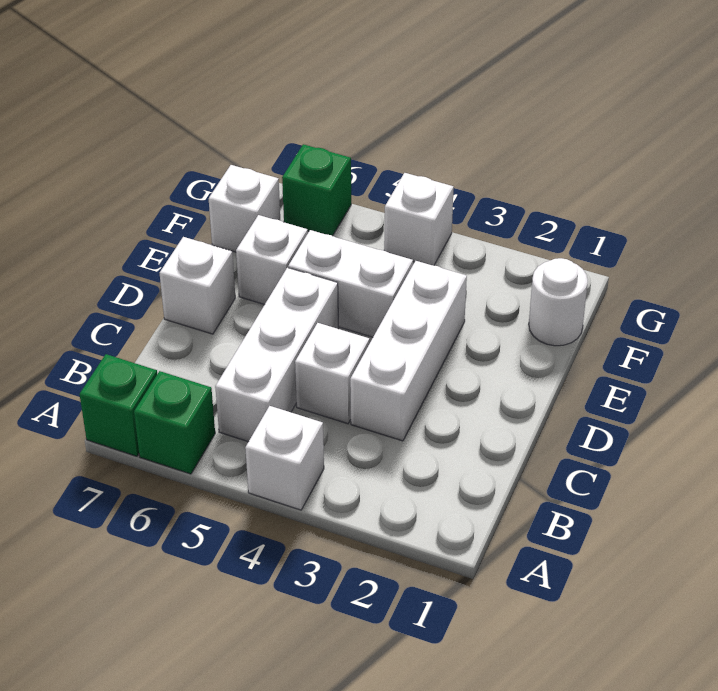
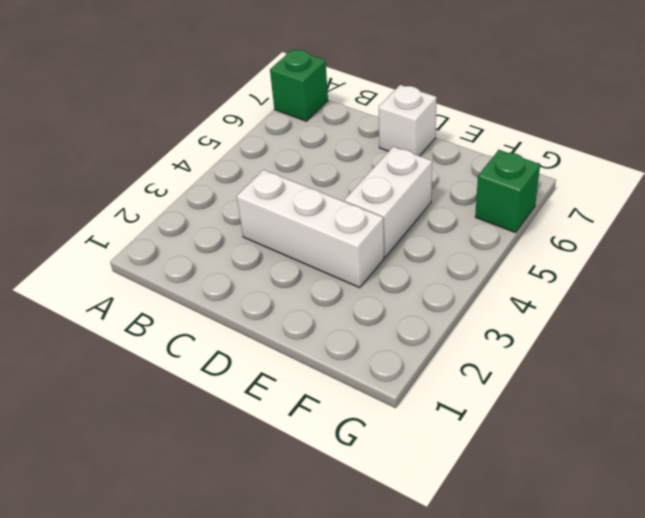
none -> white 1x1 brick [245,406,324,510]
none -> green 1x1 brick [134,371,215,474]
none -> white 1x3 brick [215,268,338,442]

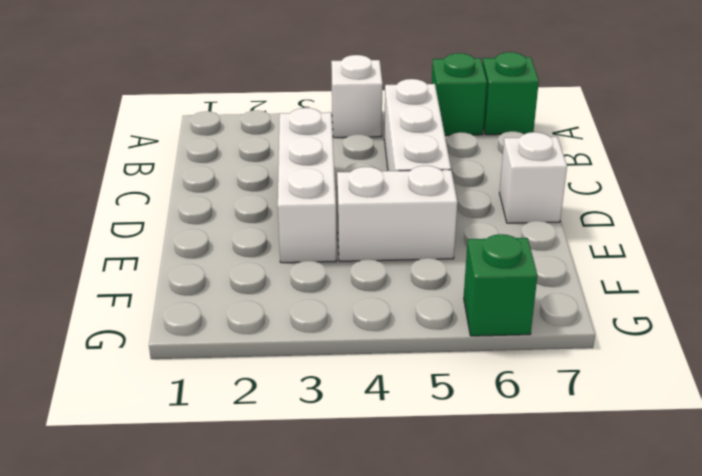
none -> white 1x1 brick [295,323,369,424]
none -> white 1x1 brick [236,215,308,305]
none -> white 1x1 round brick [529,258,588,346]

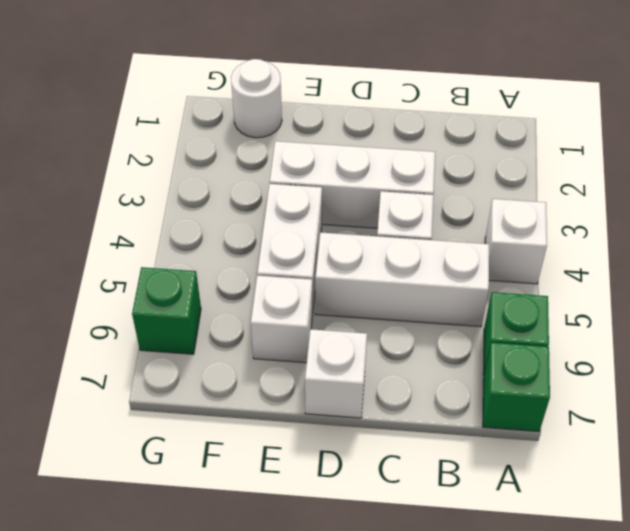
none -> white 1x1 brick [209,165,280,252]
none -> white 1x1 brick [384,173,454,266]

